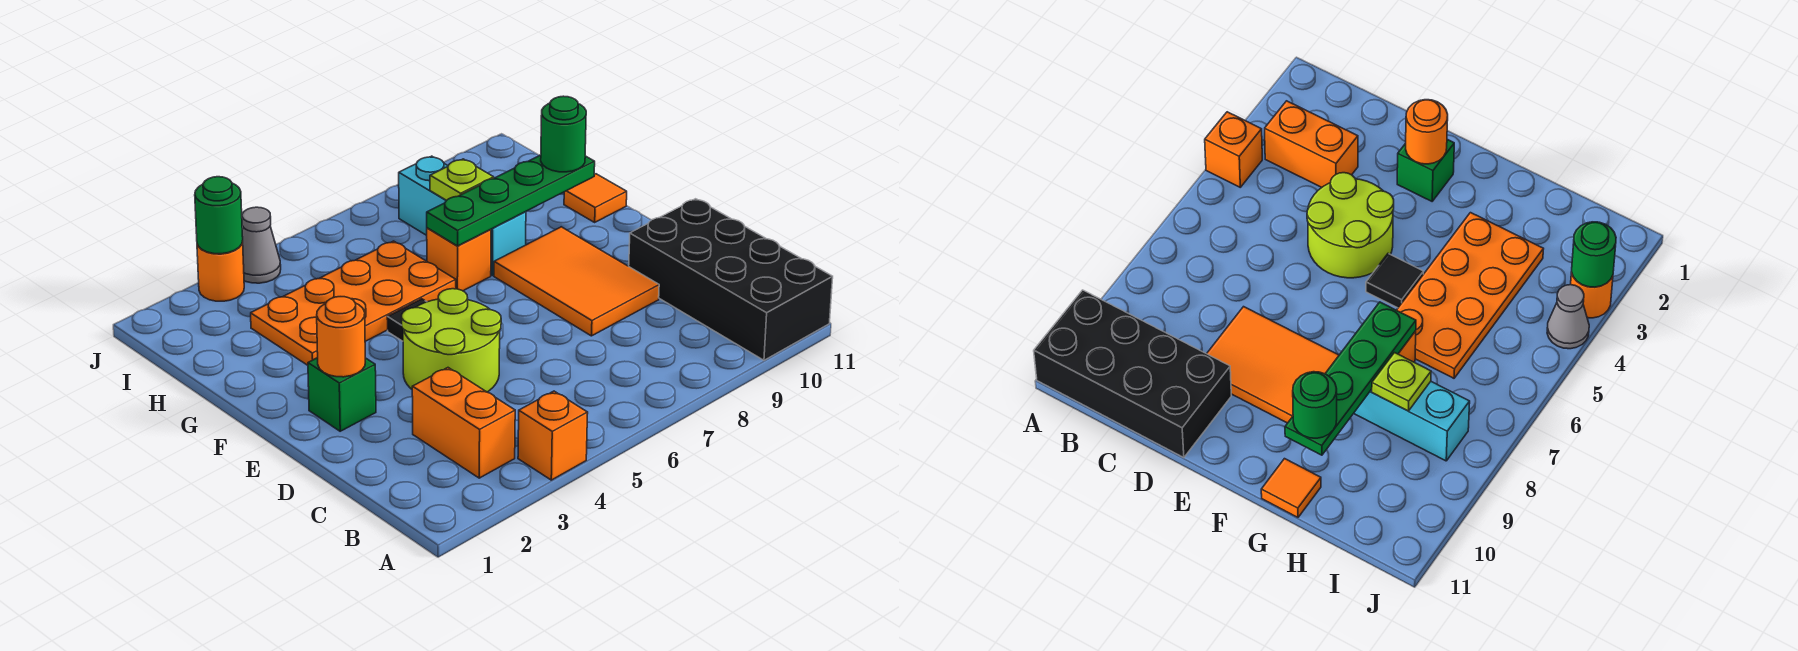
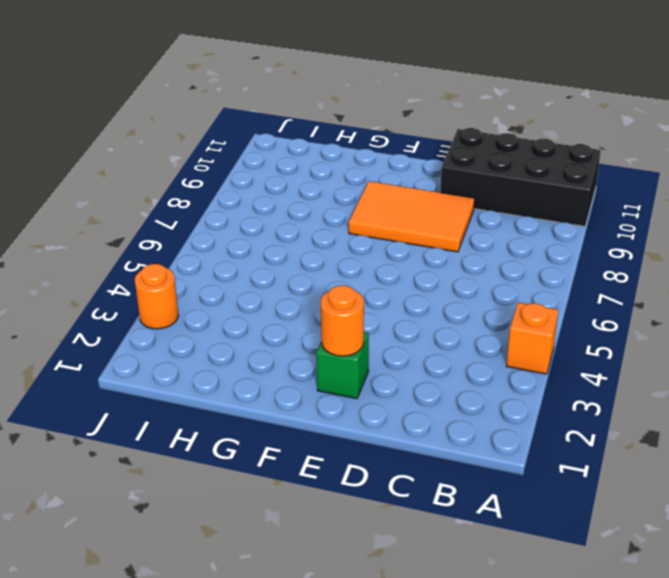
none -> orange 1x2 brick [412,368,515,478]
none -> lime 2x2 round brick [402,289,501,392]
none -> black 1x1 tile [387,299,426,341]

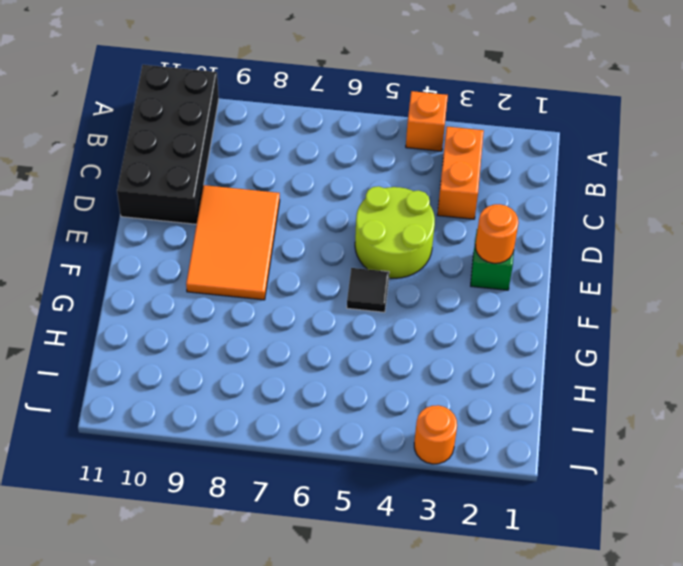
none -> orange 2x4 plate [251,241,456,365]
none -> orange 1x1 brick [427,228,491,291]
none -> cyan 1x3 brick [399,156,526,276]

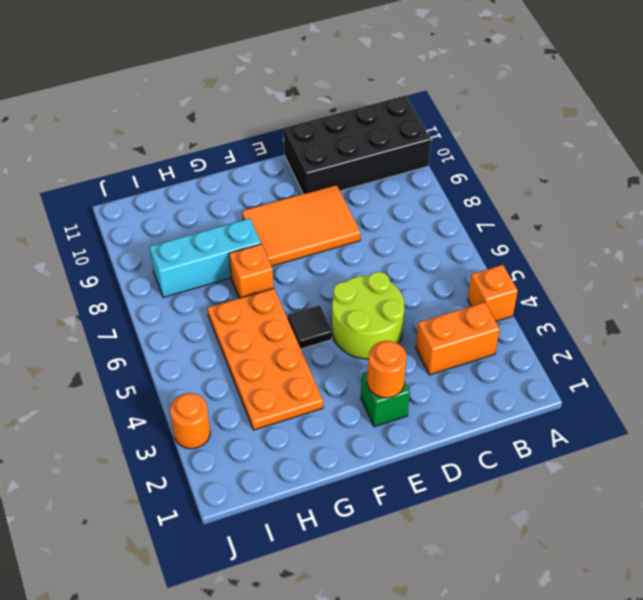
none -> orange 1x1 tile [564,174,627,222]
none -> grey 1x1 cone [242,207,281,283]
none -> green 1x4 plate [427,155,595,246]

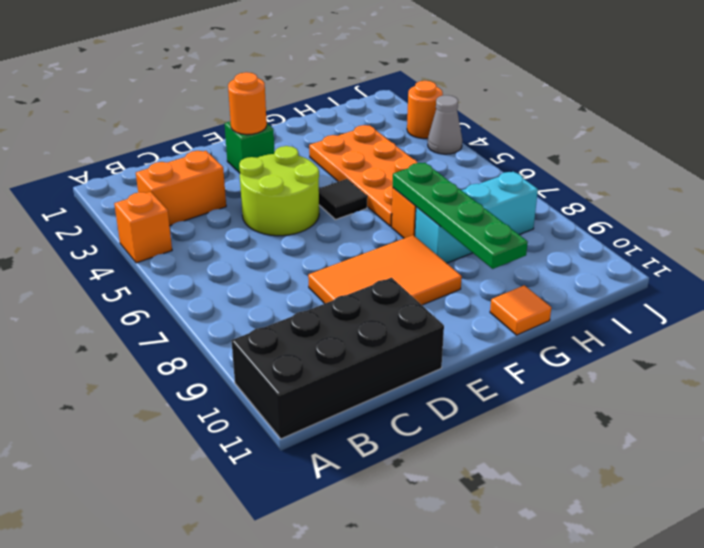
none -> lime 1x1 plate [430,159,494,200]
none -> green 1x1 round brick [195,177,243,254]
none -> green 1x1 round brick [541,96,586,172]

